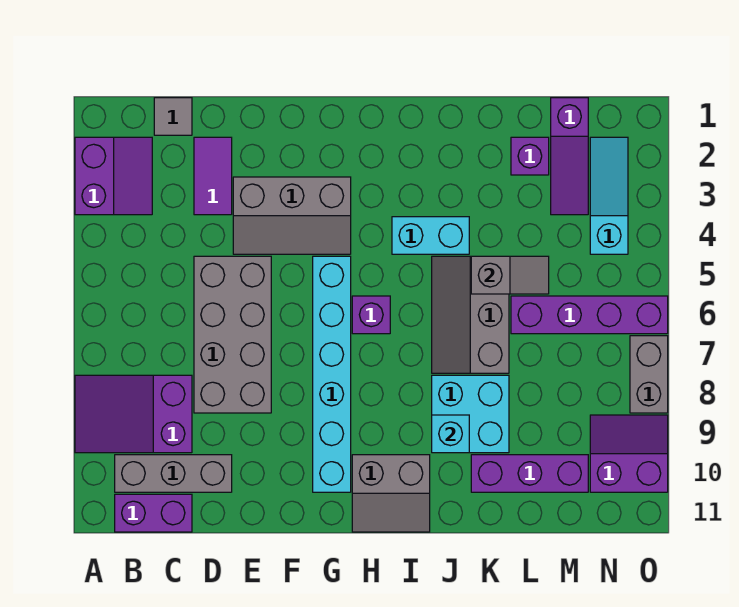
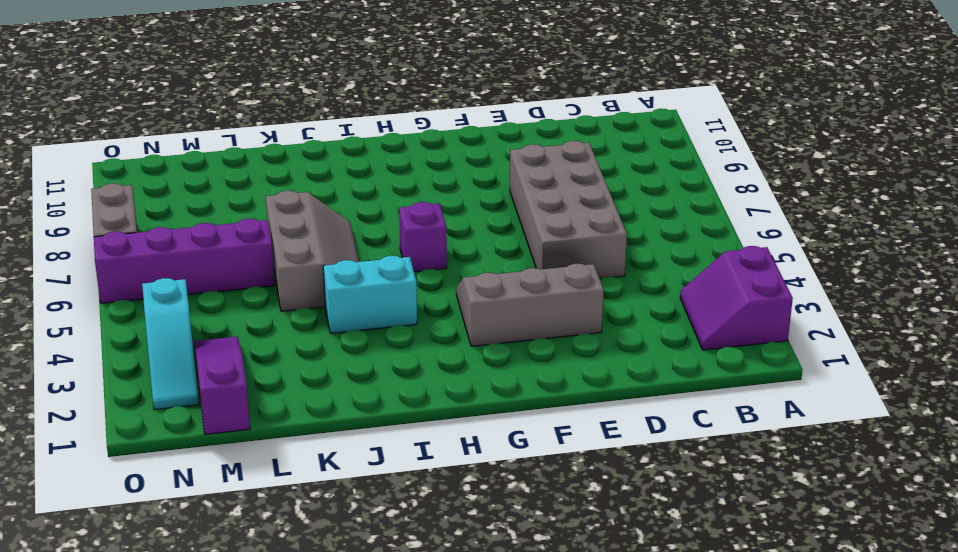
none -> purple 2x3 slope [75,375,192,453]
none -> grey 1x3 brick [115,455,232,492]
none -> purple 1x2 brick [115,494,192,532]

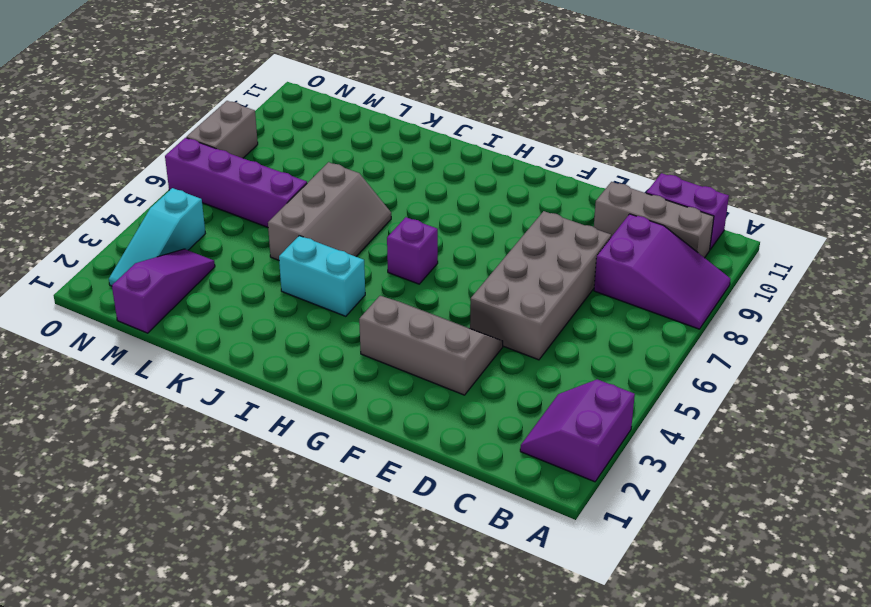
none -> grey 1x1 tile [154,98,192,135]
none -> purple 1x2 tile [194,137,232,215]
none -> cyan 1x6 brick [313,256,351,492]

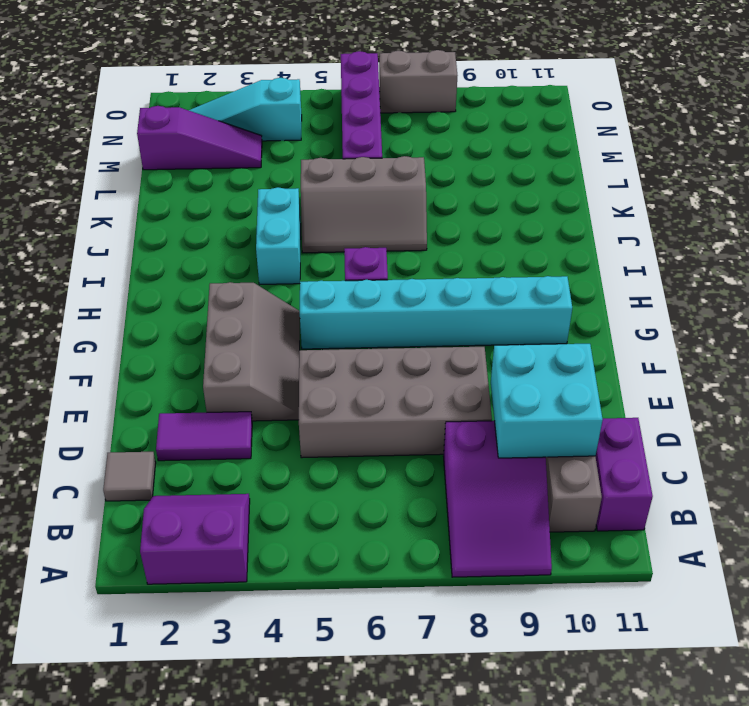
cyan 2x2 brick [491,344,603,458] -> cyan 2x2 brick moved to [432,375,509,453]
none -> grey 2x2 slope [352,455,430,532]
none -> purple 1x3 brick [471,455,588,492]
none -> purple 1x1 brick [511,137,549,175]

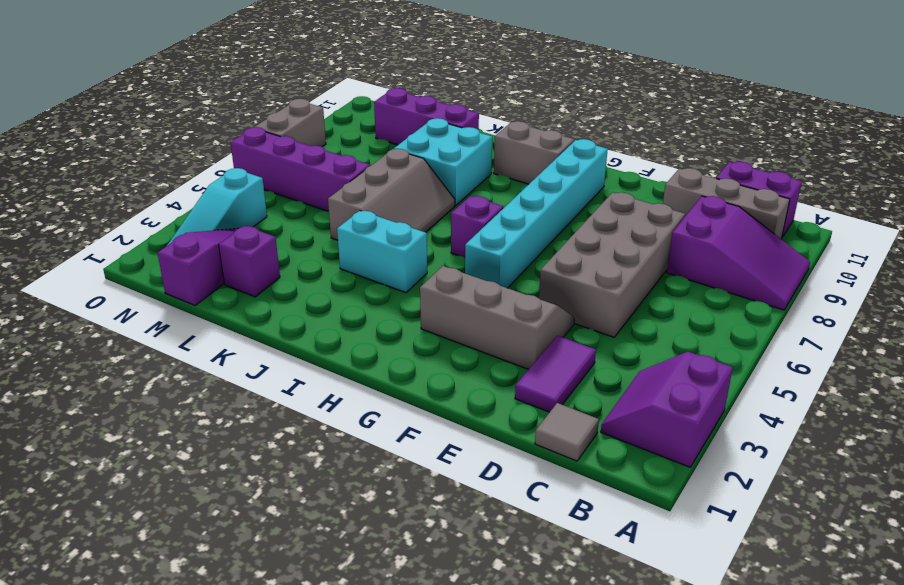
none -> purple 2x2 slope [590,415,668,492]
none -> cyan 1x1 brick [432,415,469,453]
none -> grey 1x2 slope [471,256,549,294]

